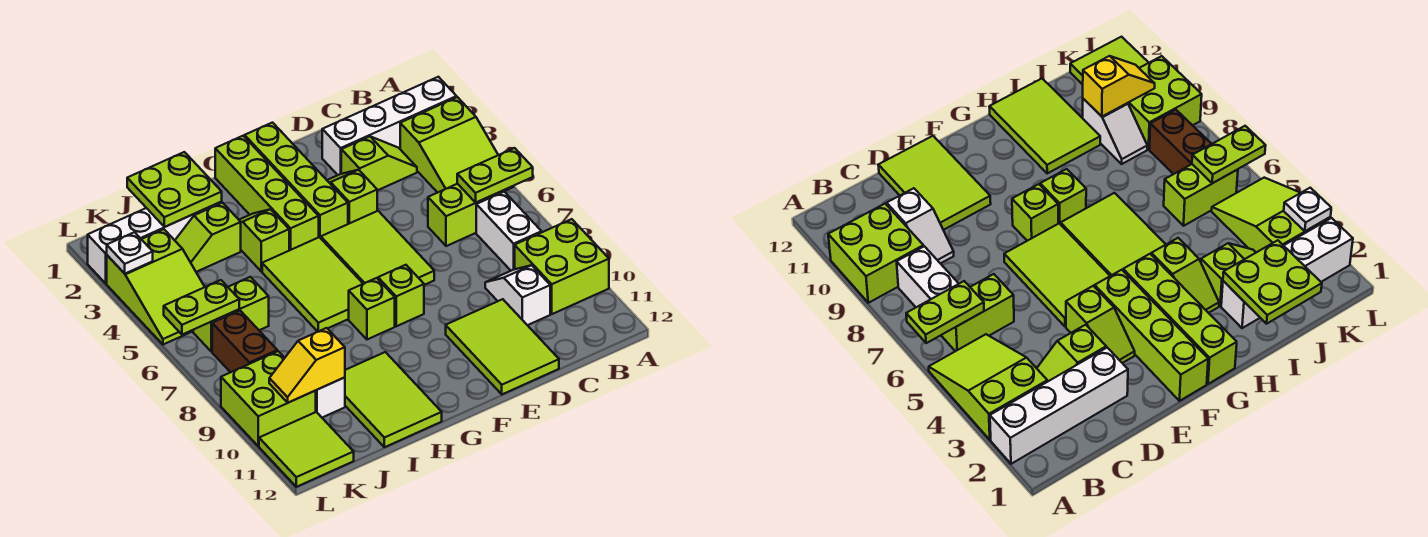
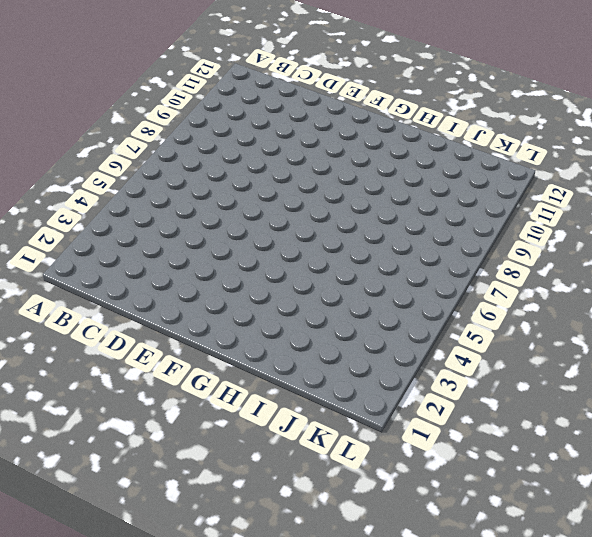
none -> white 1x4 brick [322,77,457,175]
none -> lime 2x3 slope [400,97,514,193]
none -> lime 2x2 brick [515,219,609,314]
none -> lime 1x2 brick [428,184,503,246]

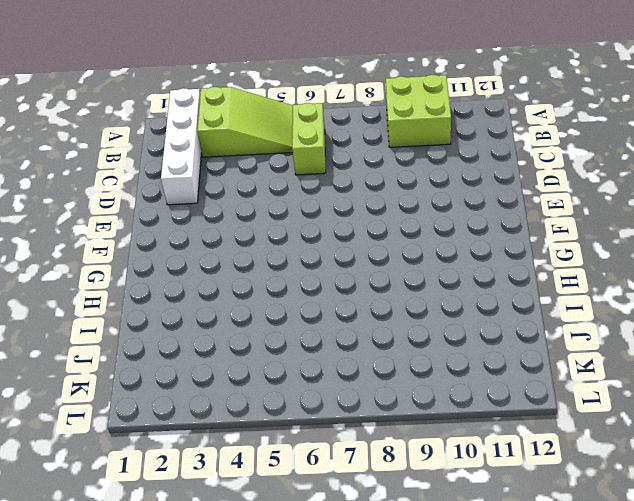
none -> white 1x2 brick [476,192,542,271]
none -> lime 1x2 slope [341,137,417,190]
none -> white 1x2 slope [485,265,550,325]
none -> lime 2x3 tile [446,299,559,394]

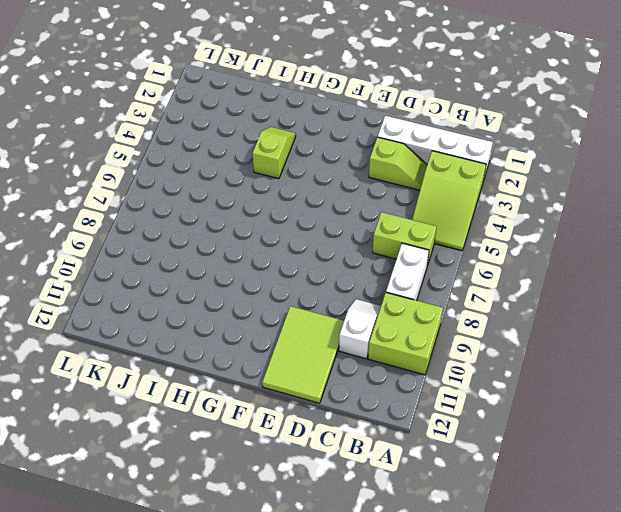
none -> lime 1x2 slope [327,170,377,224]
none -> lime 2x3 tile [321,211,434,285]
none -> lime 1x4 brick [245,123,348,238]
none -> lime 1x1 brick [378,265,424,326]

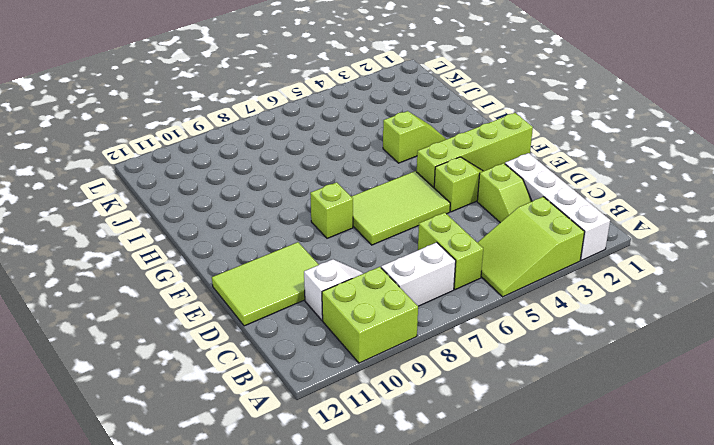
none -> lime 1x4 brick [215,136,319,250]
none -> lime 2x3 tile [262,237,363,332]
none -> lime 1x1 brick [349,278,395,339]
none -> lime 2x3 tile [345,352,442,447]

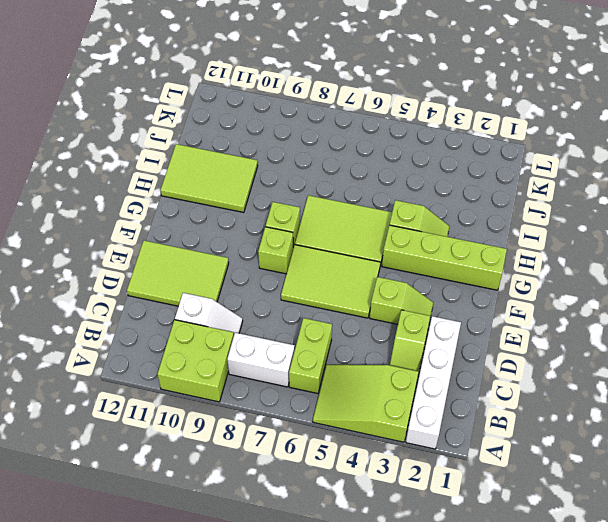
none -> lime 1x4 brick [245,123,348,238]
none -> white 1x4 brick [88,202,222,283]
none -> lime 1x2 slope [175,203,241,272]
none -> lime 1x2 brick [193,277,269,352]

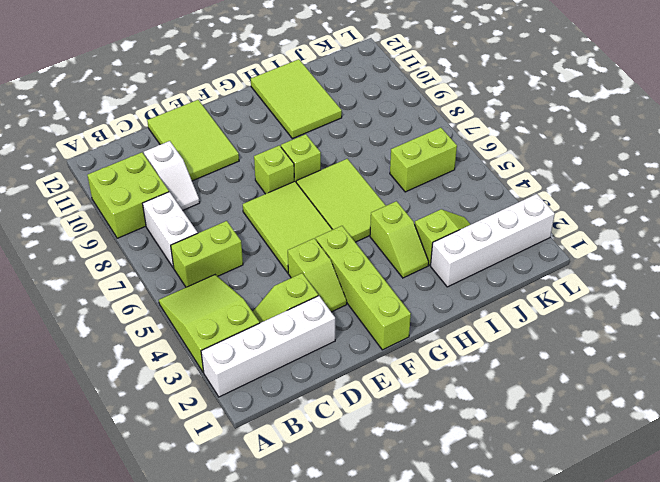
none -> lime 1x4 brick [215,136,319,250]
none -> white 1x2 slope [316,377,345,418]
none -> lime 2x3 slope [107,229,204,345]
none -> brown 1x2 brick [212,311,277,372]

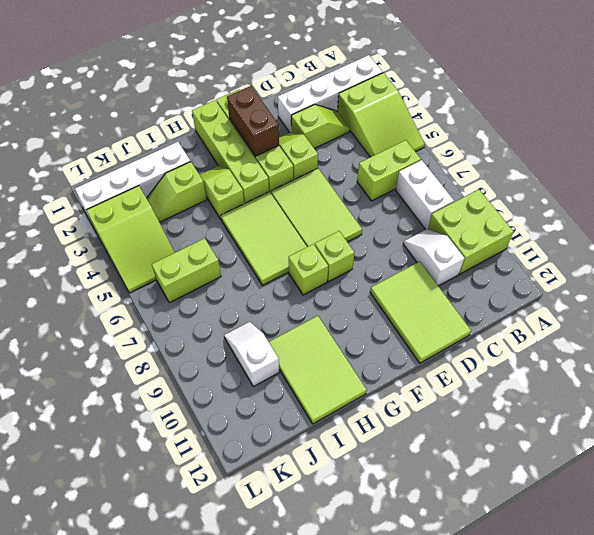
brown 1x2 brick [227,86,279,156] -> brown 1x2 brick moved to [212,311,277,372]
none -> lime 2x2 brick [221,351,316,446]
none -> lime 2x2 tile [259,412,354,487]
none -> lime 1x2 plate [457,148,533,203]
none -> lime 2x2 plate [127,152,222,227]

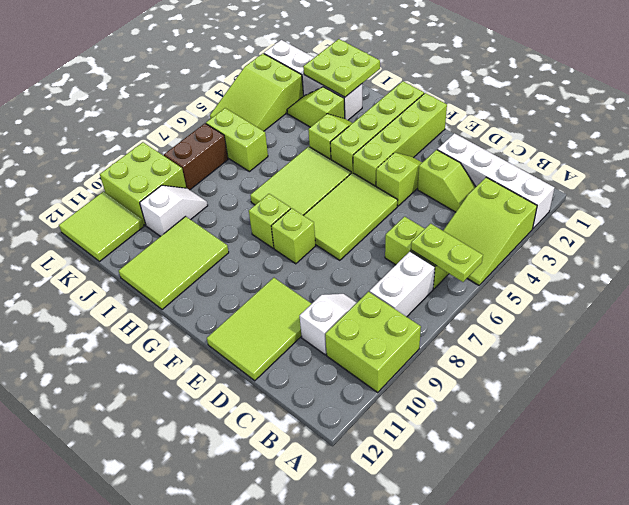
none -> yellow 1x2 slope [269,328,345,403]
none -> lime 1x2 plate [164,280,239,335]
none -> white 1x1 plate [107,232,153,274]

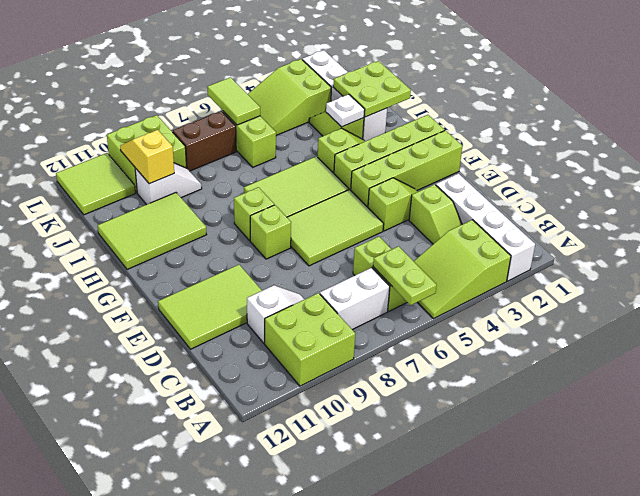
white 1x1 plate [326,94,365,127] -> white 1x1 plate moved to [107,232,153,274]
lime 1x2 tile [208,77,260,125] -> lime 1x2 plate [164,280,239,335]

